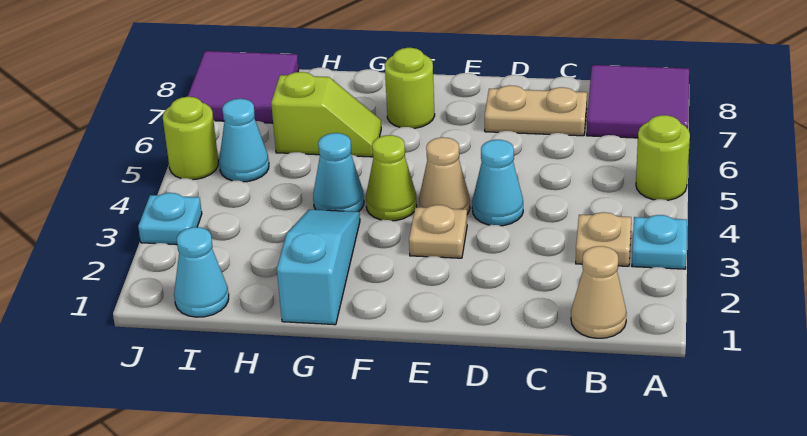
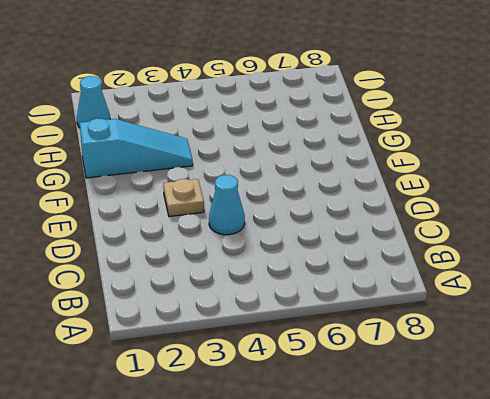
none -> cyan 1x1 plate [632,215,687,269]
none -> lime 1x1 round brick [636,115,690,200]
none -> purple 2x2 tile [587,65,689,138]

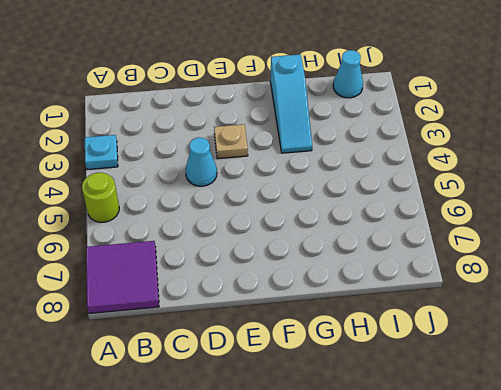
none -> tan 1x1 cone [571,246,627,338]
none -> tan 1x1 plate [576,212,631,266]
none -> tan 1x2 plate [485,85,587,136]

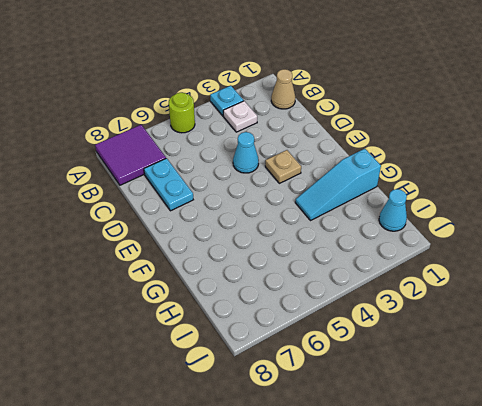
white 1x1 plate [223,101,257,132] -> tan 1x1 plate [576,212,631,266]
cyan 1x2 plate [144,158,193,211] -> tan 1x2 plate [485,85,587,136]
none -> tan 1x1 cone [419,137,470,214]
none -> lime 1x1 cone [366,135,417,221]
none -> lime 1x1 round brick [385,48,435,128]

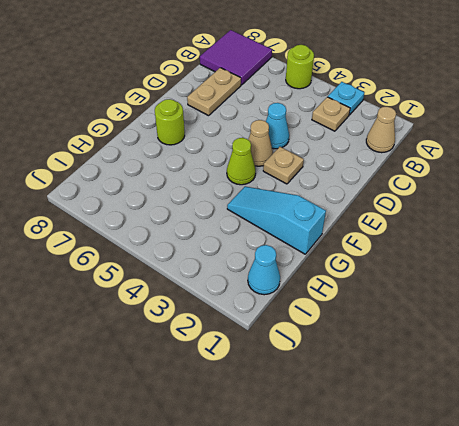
none -> cyan 1x1 cone [313,133,364,212]
none -> lime 1x2 slope [271,72,381,157]
none -> cyan 1x1 cone [219,99,269,182]

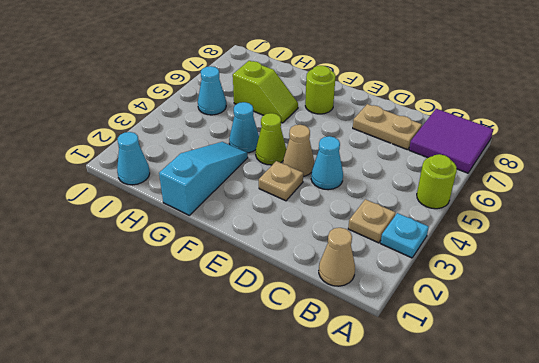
none -> purple 2x2 tile [187,51,299,123]
none -> cyan 1x1 plate [138,193,202,245]
none -> lime 1x1 round brick [163,97,218,180]

